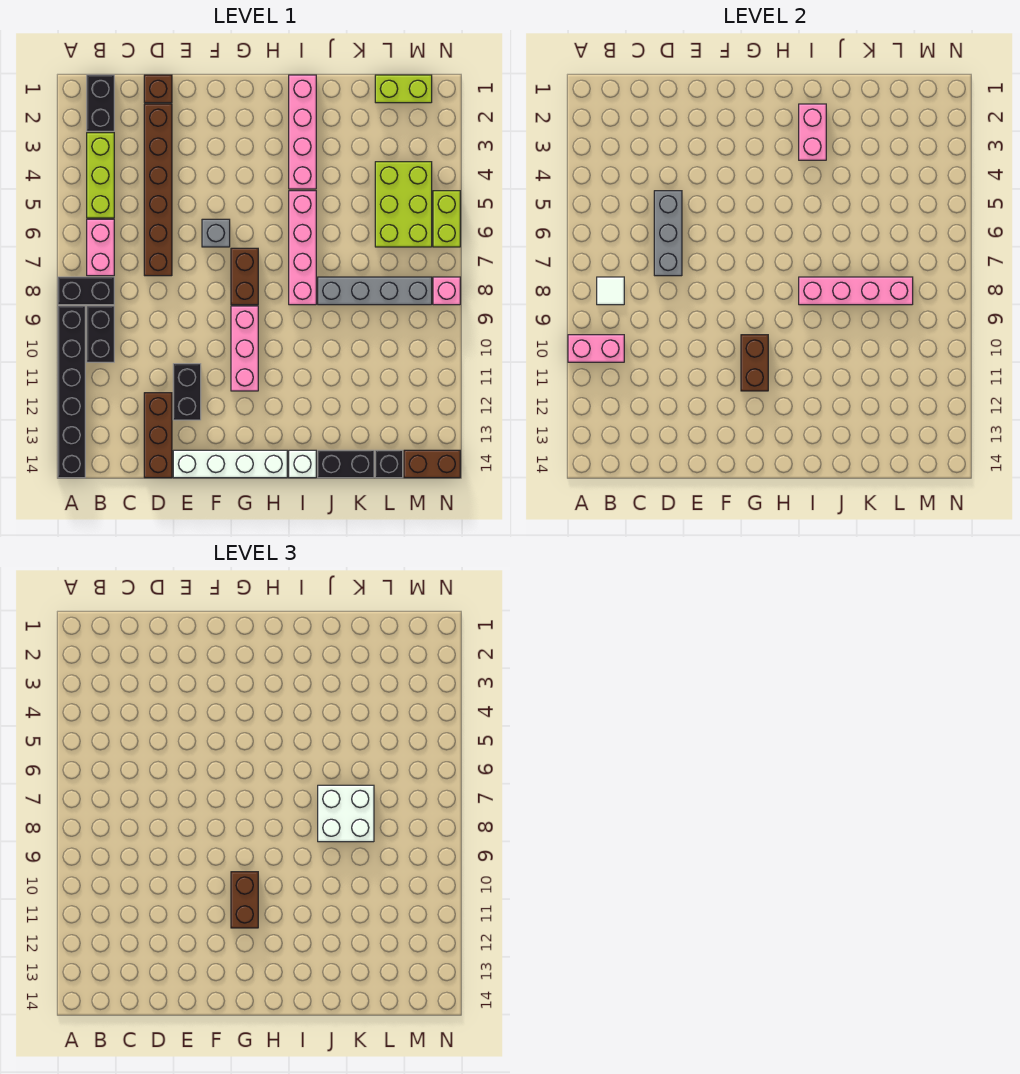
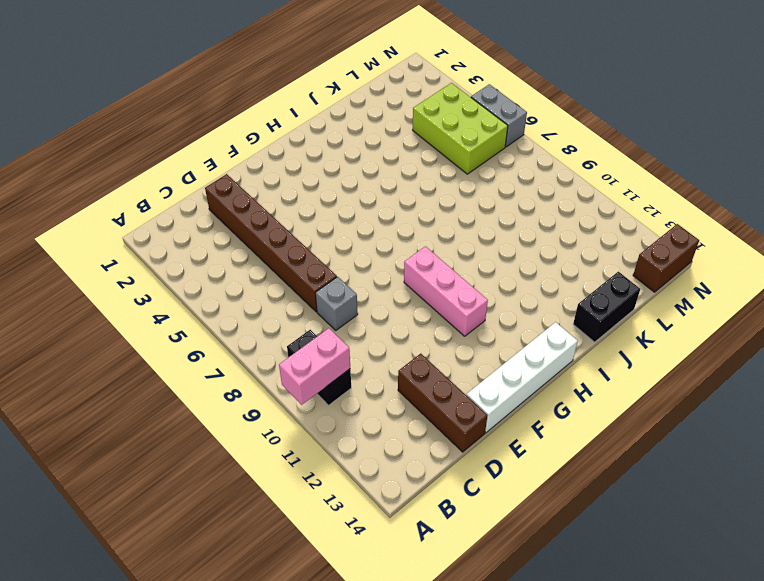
grey 1x1 brick [316,277,358,330] -> grey 1x1 brick moved to [202,219,230,247]
grey 1x2 brick [471,84,527,147] -> lime 1x2 brick [433,191,460,247]
none -> black 1x2 brick [58,277,114,305]
none -> black 1x6 brick [58,306,85,478]
none -> black 1x2 brick [87,75,114,131]
none -> lime 1x3 brick [87,133,114,218]

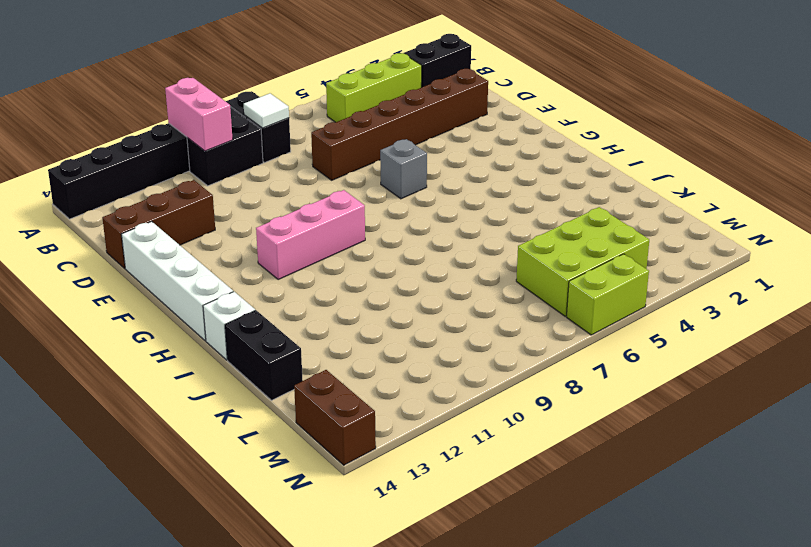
none -> pink 1x2 brick [87,219,114,276]
none -> brown 1x1 brick [144,75,172,103]
none -> black 1x2 brick [173,364,201,420]
none -> brown 1x2 brick [231,248,258,305]

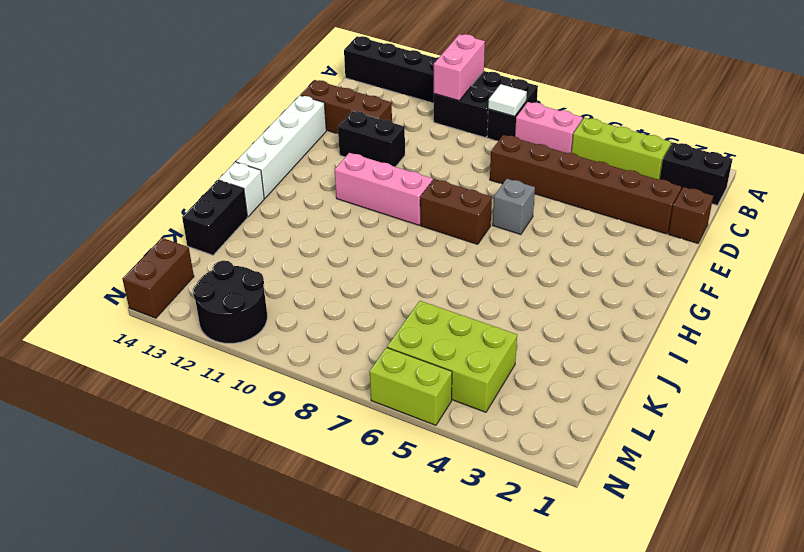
black 2x2 round brick [193,260,267,343] -> none
none -> pink 1x4 brick [289,75,316,189]
none -> pink 1x4 brick [289,191,316,305]
none -> grey 1x4 brick [318,277,432,305]
none -> lime 1x2 brick [375,75,432,103]

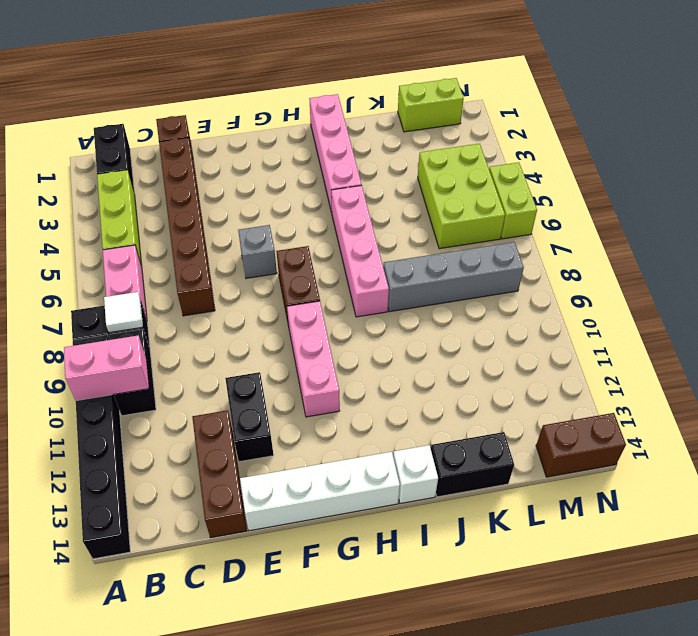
none -> black 1x1 brick [375,450,403,478]
none -> pink 1x1 brick [433,277,460,305]
none -> grey 1x3 brick [654,191,682,276]
none -> brown 1x2 brick [741,335,768,391]

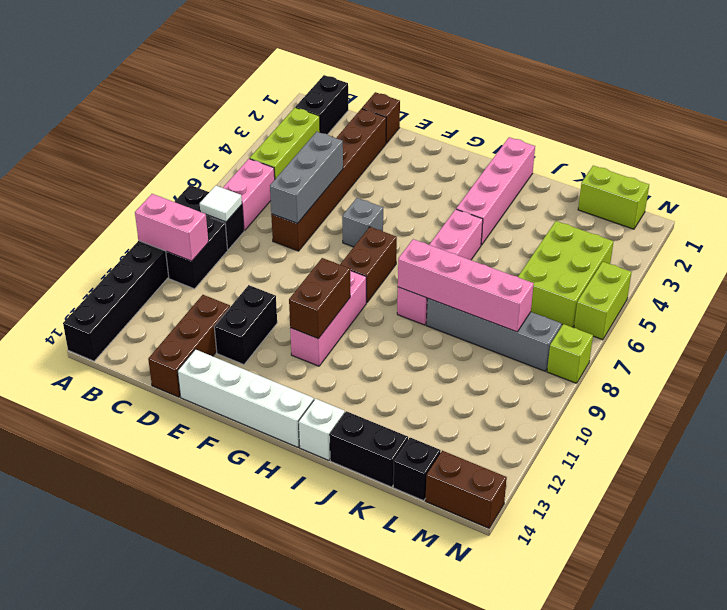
lime 1x1 brick [547,324,593,383] -> pink 1x1 brick [433,277,460,305]
none -> pink 1x2 brick [799,104,826,160]
none -> brown 1x2 brick [231,872,258,928]
none -> white 2x2 brick [318,785,374,842]

